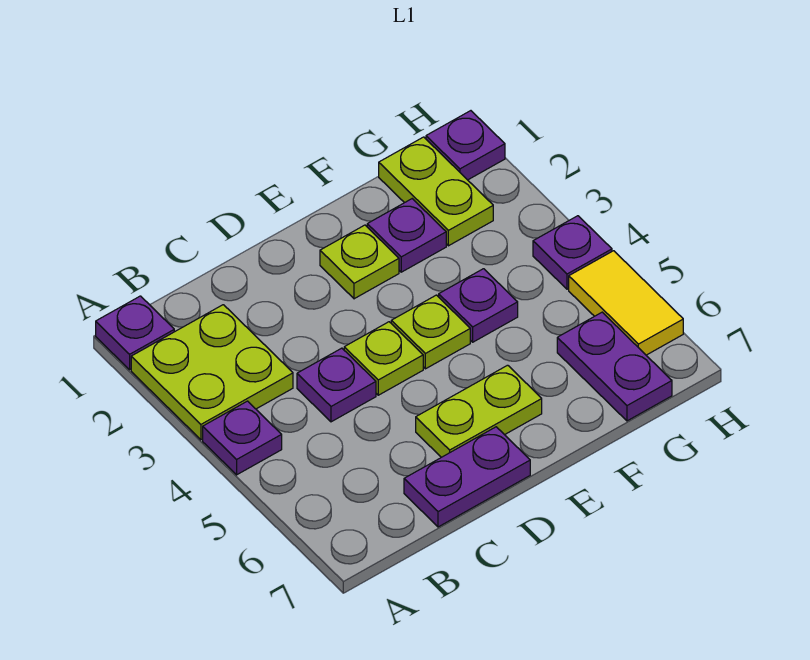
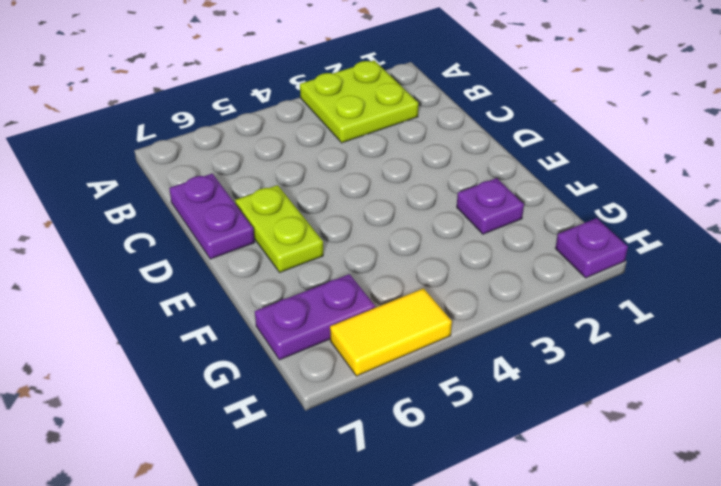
none -> purple 1x1 plate [96,296,174,370]
none -> purple 1x1 plate [203,401,282,475]
none -> purple 1x1 plate [297,348,376,422]

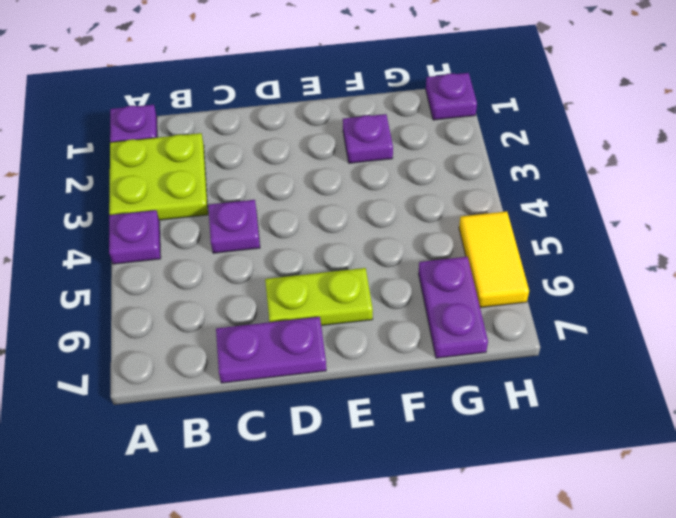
none -> lime 1x1 plate [344,322,423,395]
none -> lime 1x1 plate [320,225,399,299]
none -> lime 1x1 plate [391,295,470,369]

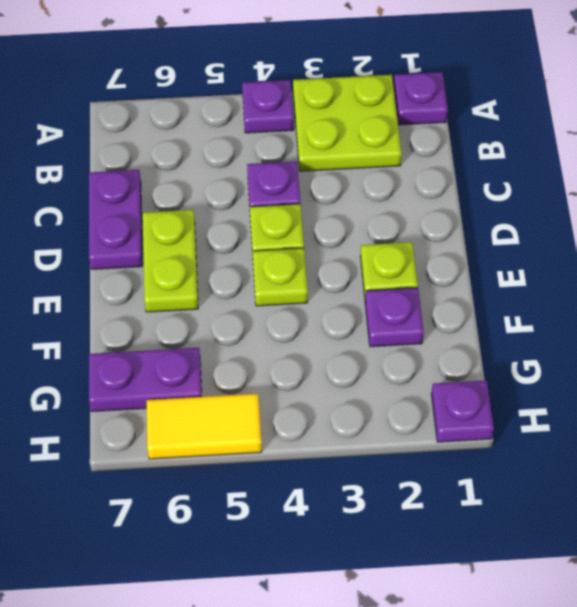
none -> purple 1x1 plate [439,269,518,342]
none -> lime 1x2 plate [379,137,493,246]
none -> purple 1x1 plate [533,216,612,289]

